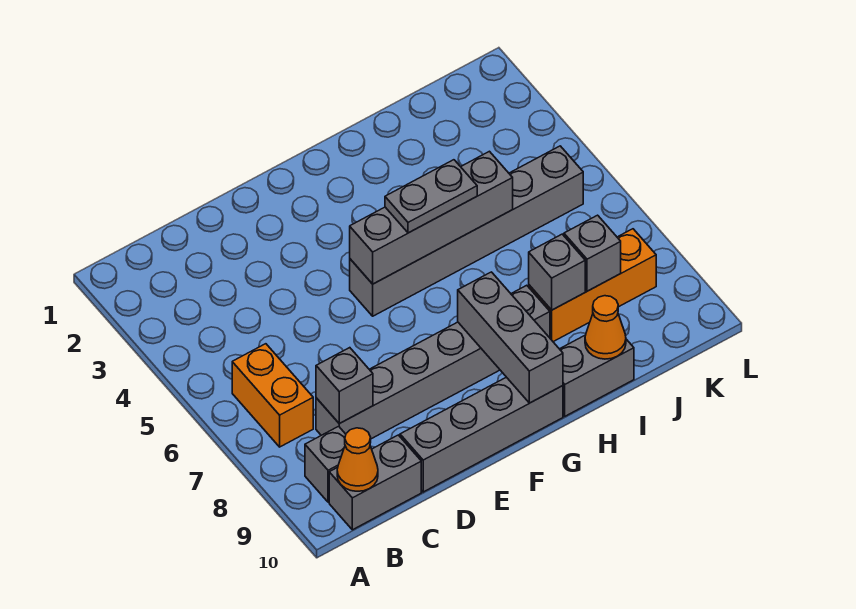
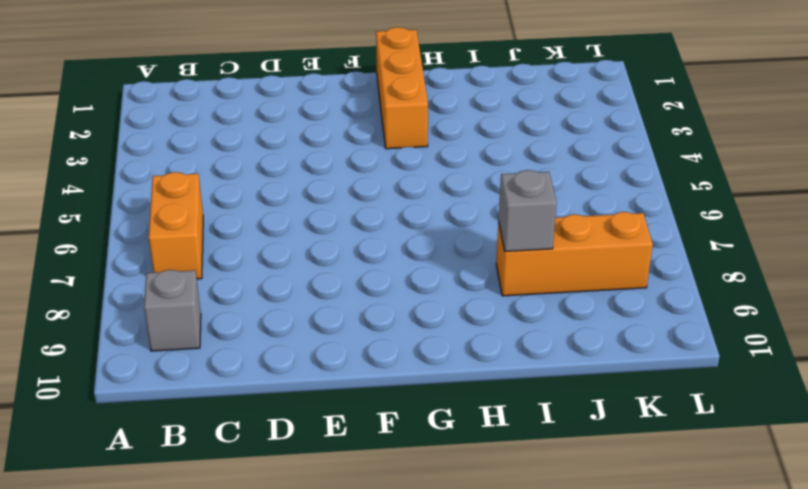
orange 1x3 brick [376,27,428,149] -> none
none -> grey 1x2 brick [329,435,421,530]
none -> grey 1x6 brick [316,285,550,439]
none -> grey 1x4 brick [400,377,563,492]

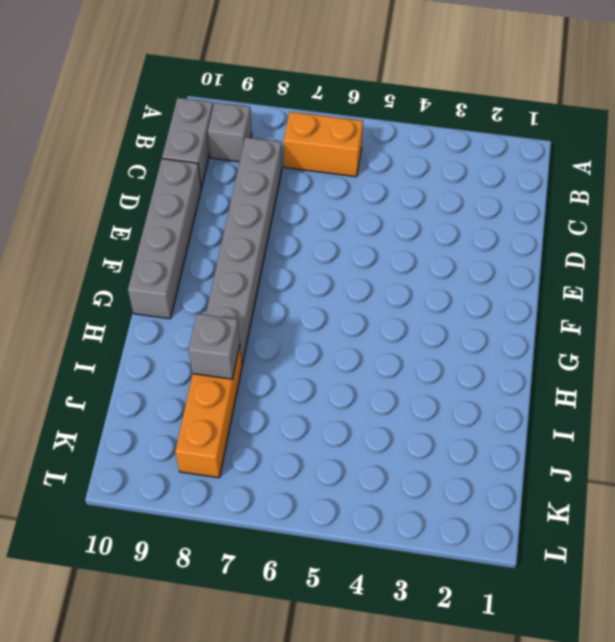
none -> grey 1x6 brick [350,146,583,316]
none -> grey 1x2 brick [560,335,634,416]
none -> orange 1x1 cone [337,428,378,491]

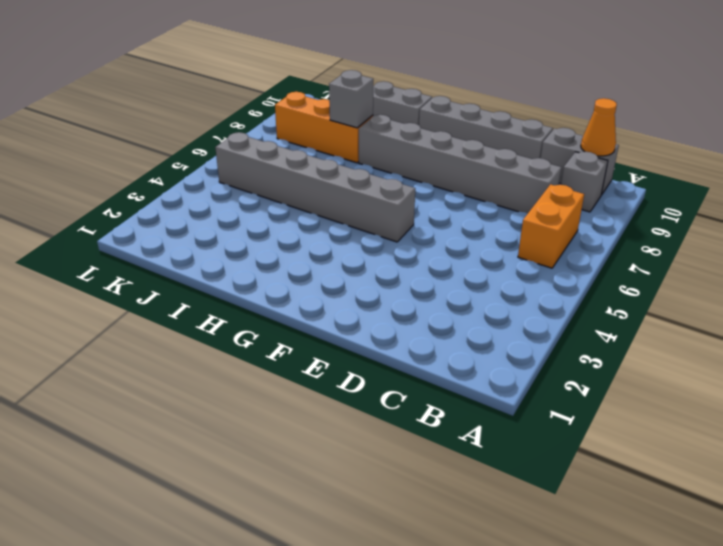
none -> grey 1x1 brick [316,348,373,424]
none -> grey 1x4 brick [350,151,513,284]
none -> grey 1x3 brick [458,272,563,403]

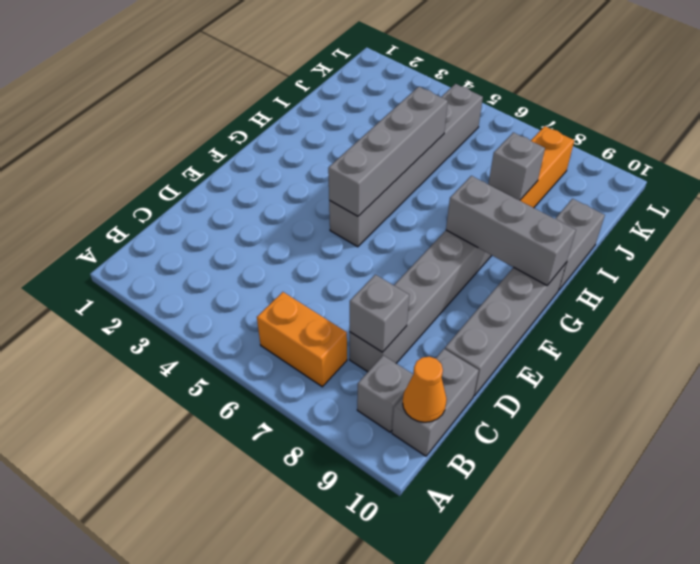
none -> orange 1x1 cone [585,296,626,359]
none -> grey 1x1 brick [564,215,621,291]
none -> grey 1x2 plate [385,160,477,233]

